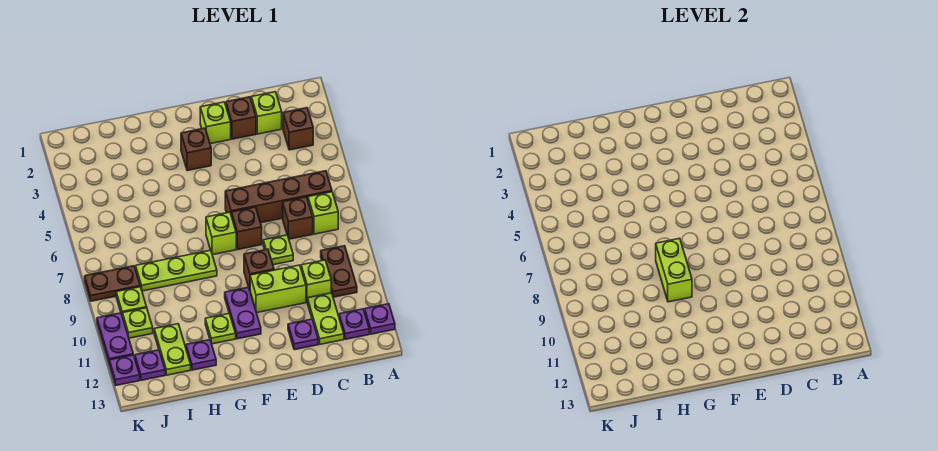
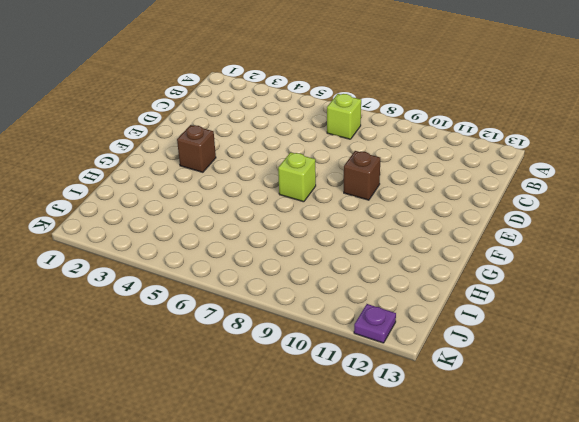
none -> purple 1x1 plate [365,304,395,334]
none -> brown 1x1 brick [283,108,313,150]
none -> brown 1x4 brick [225,171,332,223]
none -> brown 1x2 plate [321,246,357,297]

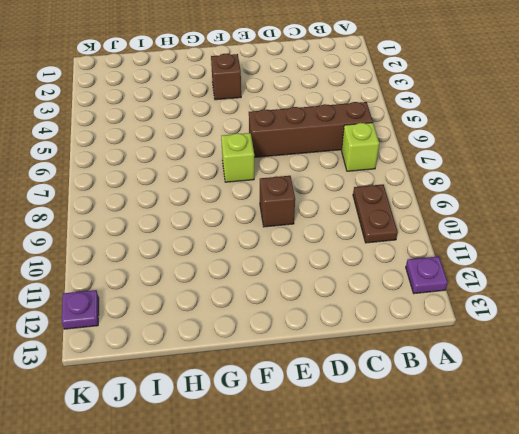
none -> brown 1x1 brick [283,108,313,150]
none -> purple 1x1 plate [339,309,369,339]
none -> lime 1x1 brick [251,92,282,134]
none -> brown 1x1 brick [283,197,313,239]

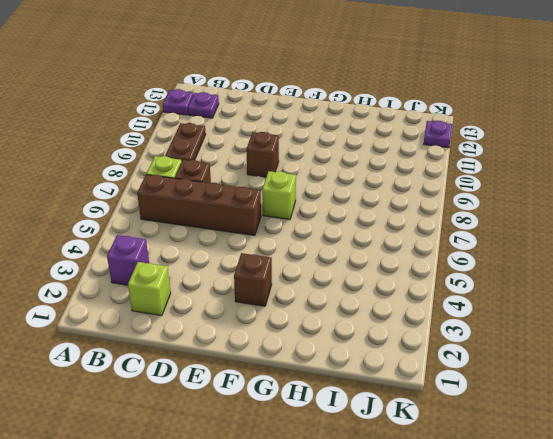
purple 1x1 brick [107,235,149,285] -> brown 1x1 brick [283,108,313,150]
none -> lime 1x1 brick [301,260,331,300]
none -> lime 1x2 plate [307,293,344,344]
none -> brown 1x1 brick [226,97,256,139]
none -> lime 1x1 plate [263,235,293,265]

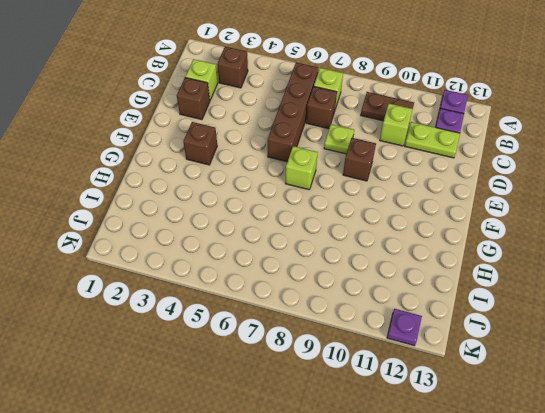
none -> lime 1x2 brick [250,265,306,313]
none -> purple 1x1 plate [288,319,318,350]
none -> lime 1x1 brick [200,102,231,144]
none -> brown 1x1 brick [232,207,262,249]

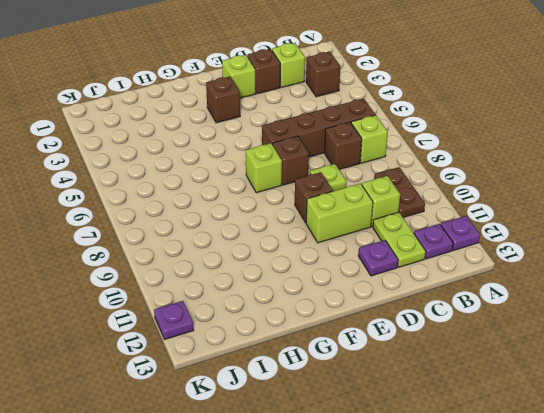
none -> purple 1x2 plate [225,287,261,339]
none -> lime 1x3 plate [136,250,217,291]
none -> lime 1x1 plate [205,313,236,344]
none -> purple 1x1 plate [186,340,216,370]

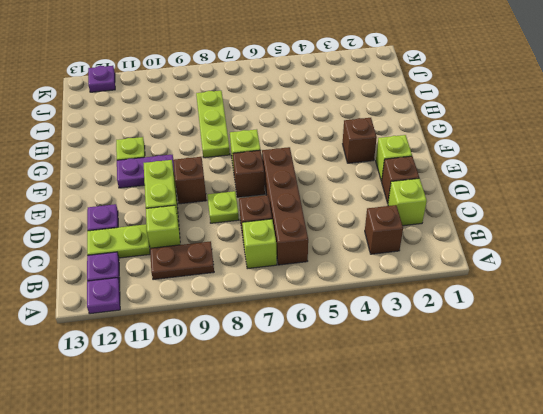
none -> purple 1x1 plate [186,340,216,370]
none -> lime 1x2 plate [154,324,191,375]
none -> brown 1x2 plate [85,266,140,301]
none -> lime 1x1 plate [116,287,147,317]

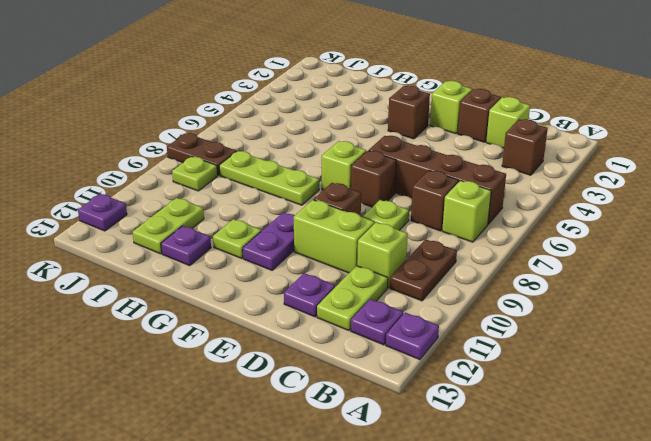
none -> lime 1x1 plate [123,308,153,338]
none -> purple 1x1 plate [135,350,165,380]
none -> purple 1x2 plate [97,313,133,362]
none -> lime 1x2 brick [656,238,692,302]

